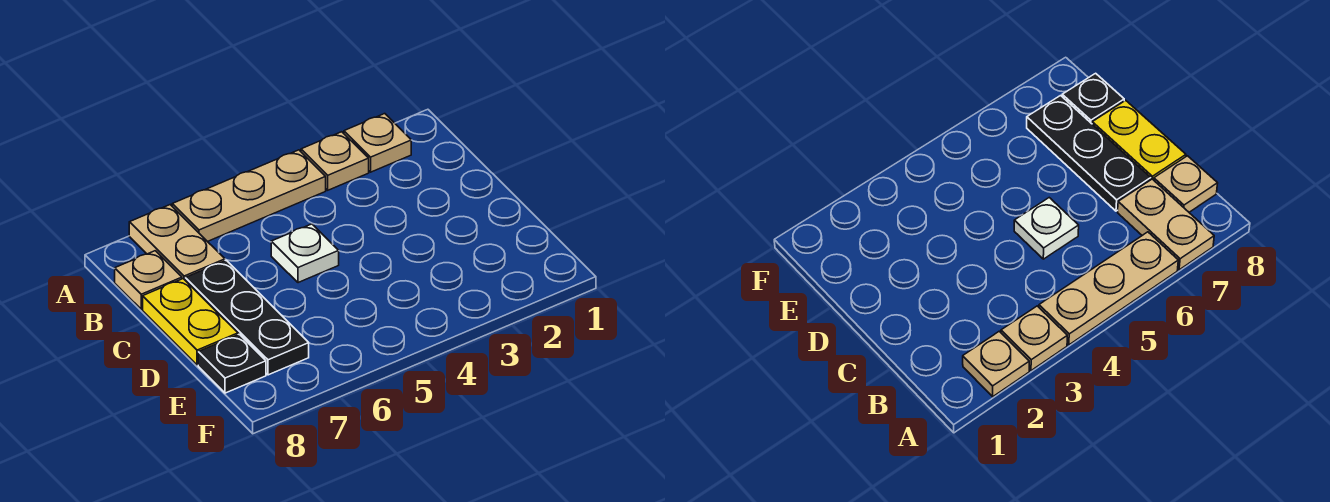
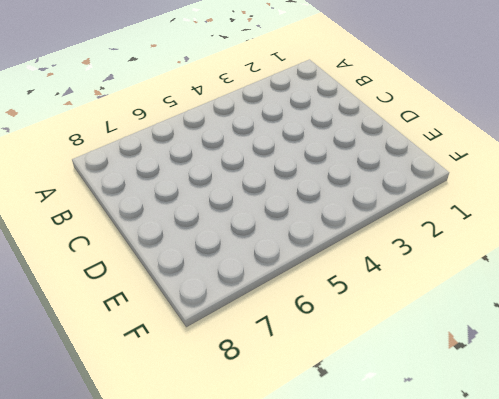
none -> tan 1x1 plate [344,114,411,172]
none -> tan 1x1 plate [301,132,369,190]

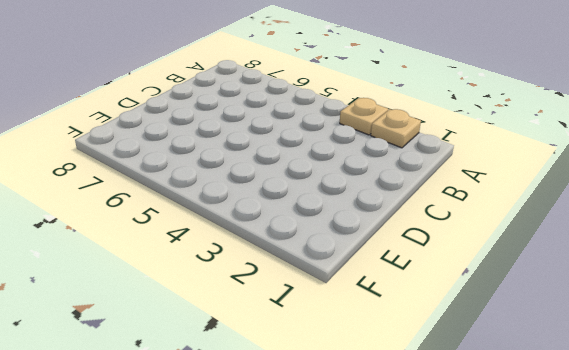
none -> tan 1x3 plate [172,150,326,242]
none -> tan 1x2 plate [129,205,225,280]

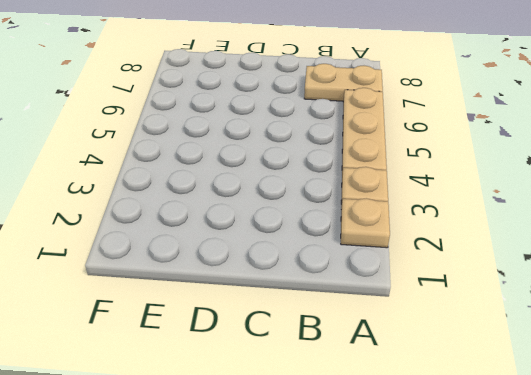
none -> tan 1x1 plate [115,251,182,309]
none -> white 1x1 plate [271,224,339,283]

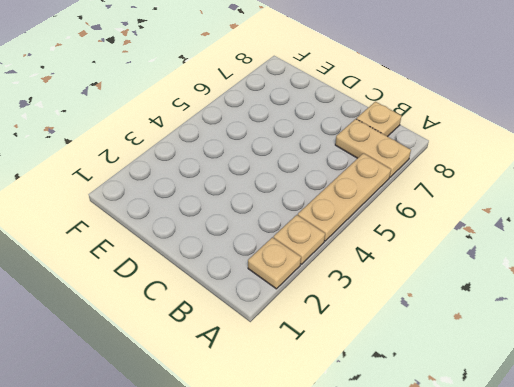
none -> white 1x1 plate [271,224,339,283]
none -> black 1x3 plate [185,260,309,375]

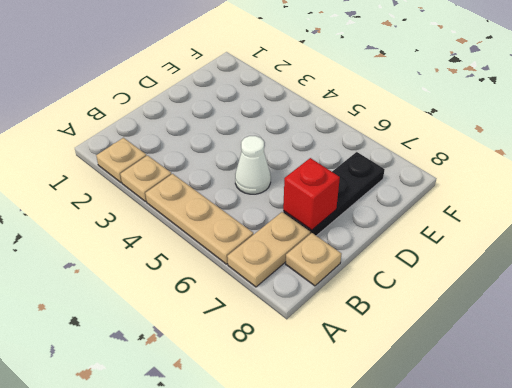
white 1x1 cone [235,136,271,194] -> white 1x1 plate [271,224,339,283]
red 1x1 brick [283,158,340,230] -> none
none -> yellow 1x2 plate [143,279,238,365]
none -> black 1x1 plate [198,334,266,393]

